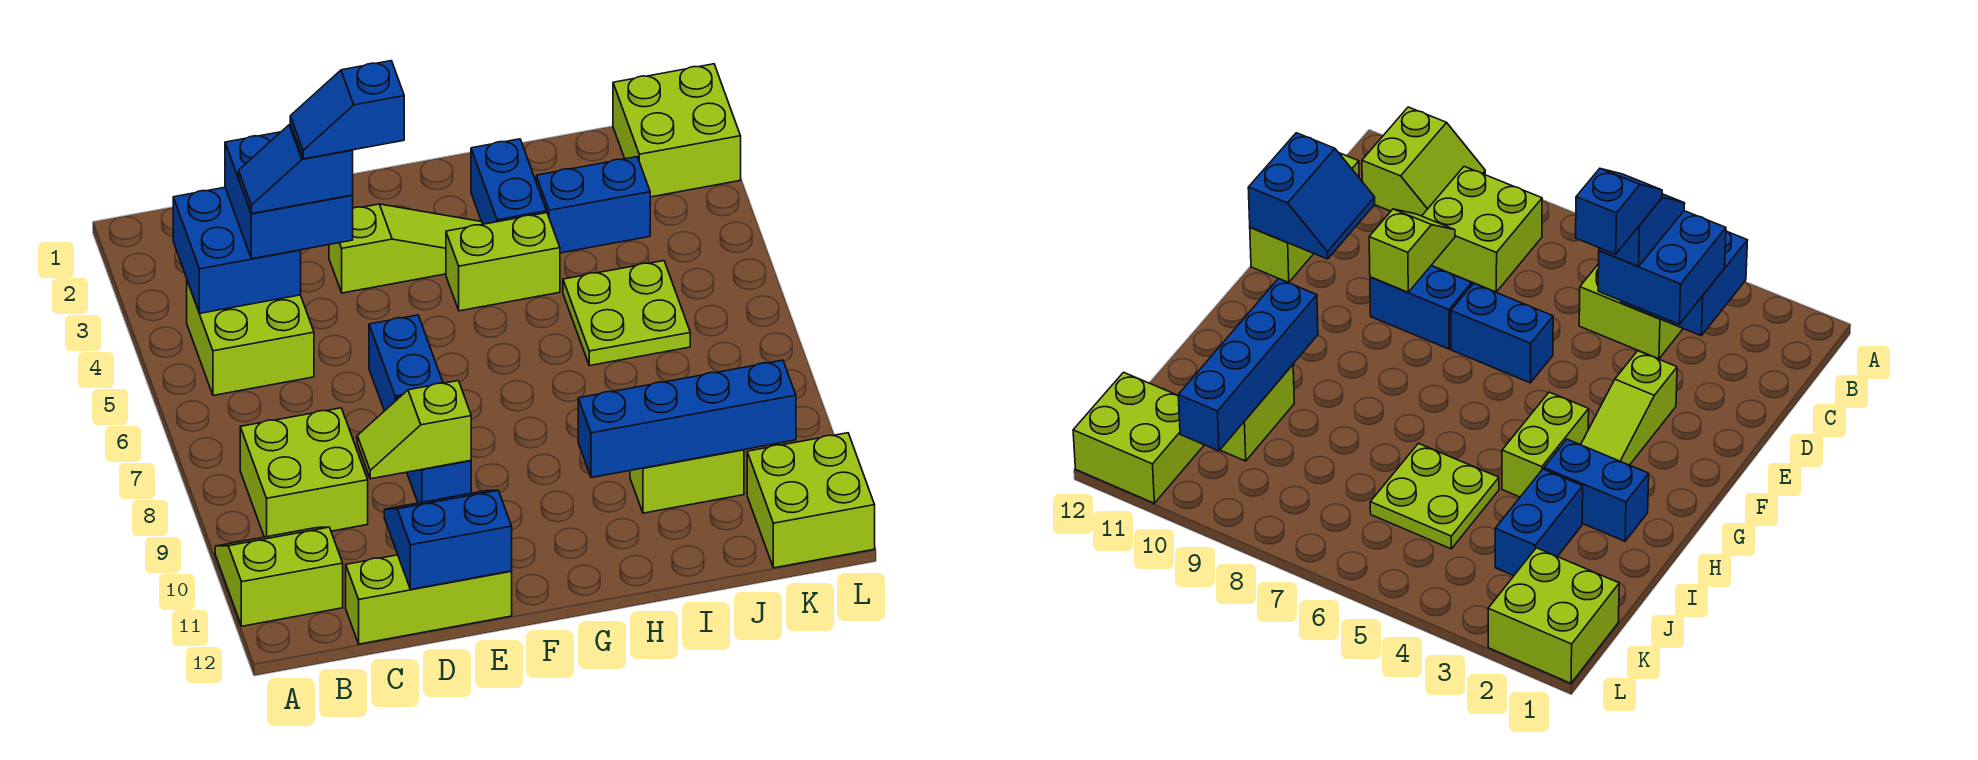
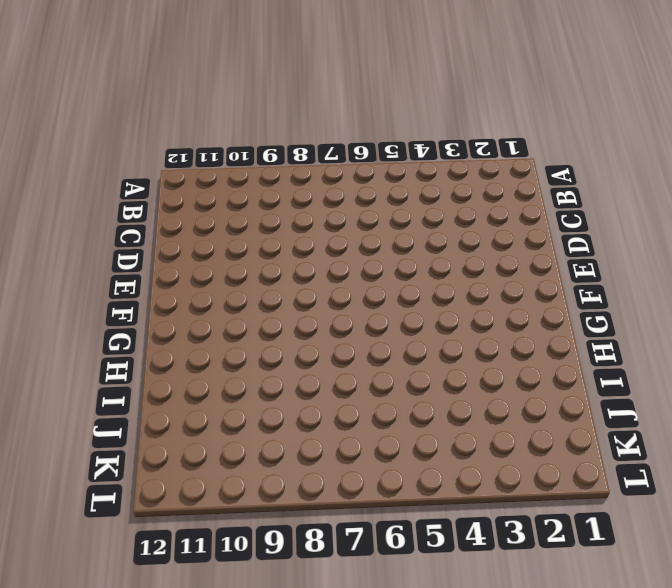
none -> lime 2x2 slope [215,527,343,626]
none -> lime 2x2 brick [187,281,314,395]
none -> lime 2x2 brick [240,408,368,537]

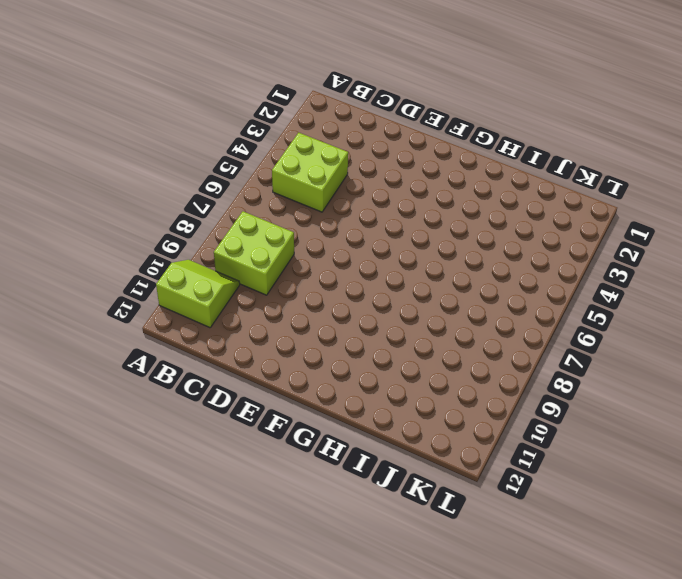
none -> lime 1x3 brick [346,555,512,644]
none -> lime 1x3 slope [329,204,483,293]
none -> blue 1x2 brick [369,315,443,411]

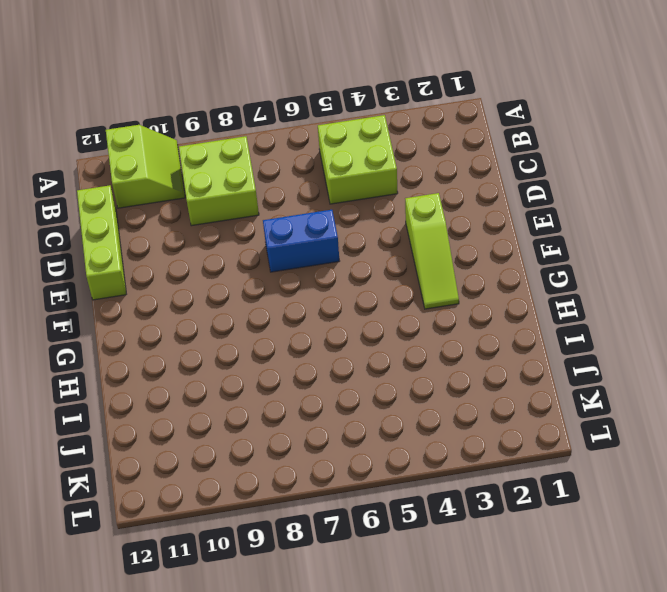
none -> blue 1x2 brick [396,397,471,503]
none -> lime 1x2 brick [446,213,560,311]
none -> blue 1x2 brick [471,139,547,224]

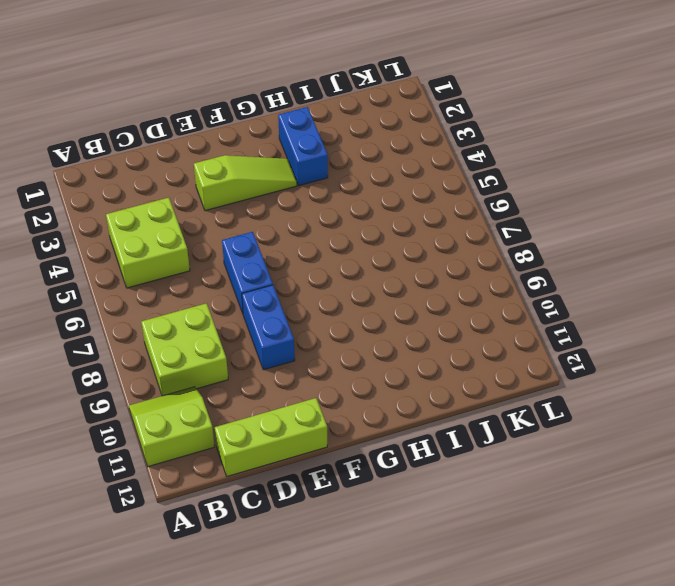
none -> lime 1x2 brick [446,213,560,311]
none -> blue 1x2 brick [536,157,650,253]
none -> lime 2x2 plate [563,261,690,366]

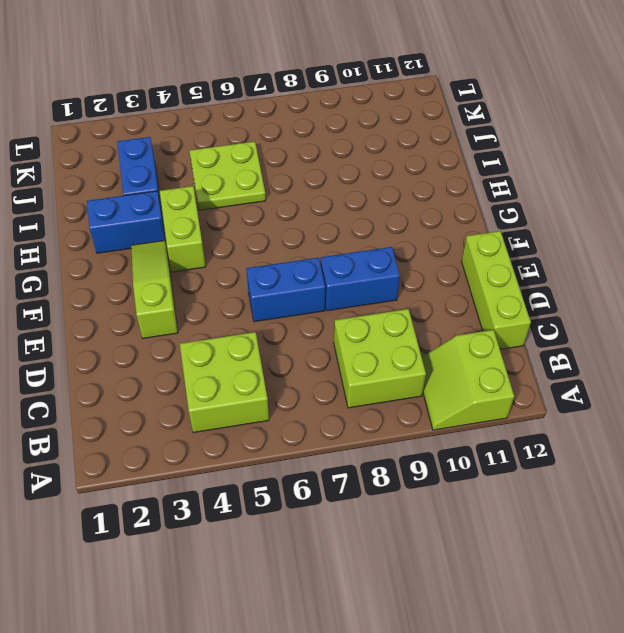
none -> lime 1x2 brick [630,450,744,513]
none -> lime 2x2 brick [613,64,741,197]
none -> lime 2x2 brick [747,433,875,568]

